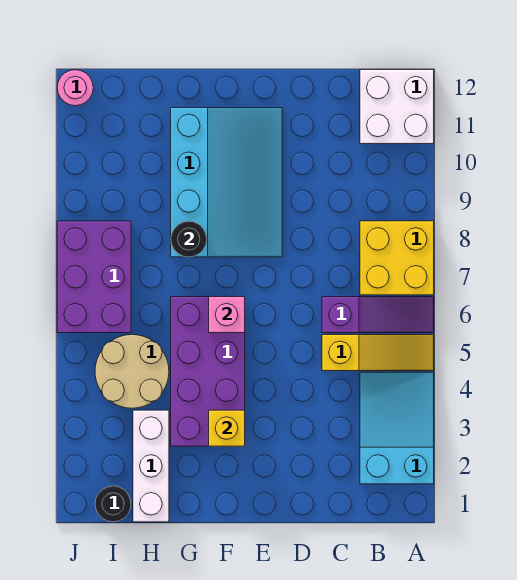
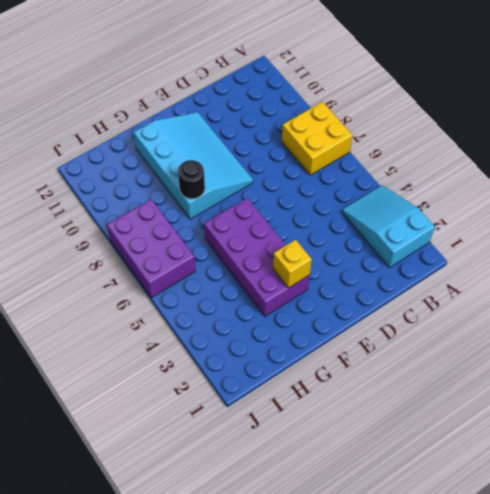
none -> yellow 1x3 slope [322,335,434,371]
none -> purple 1x3 slope [322,297,434,333]
none -> white 2x2 brick [360,70,434,144]

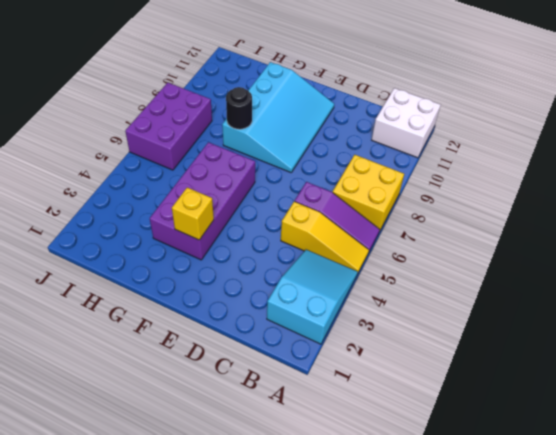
none -> white 1x3 brick [133,410,169,522]
none -> tan 2x2 round brick [95,335,169,408]
none -> black 1x1 round brick [95,486,131,522]

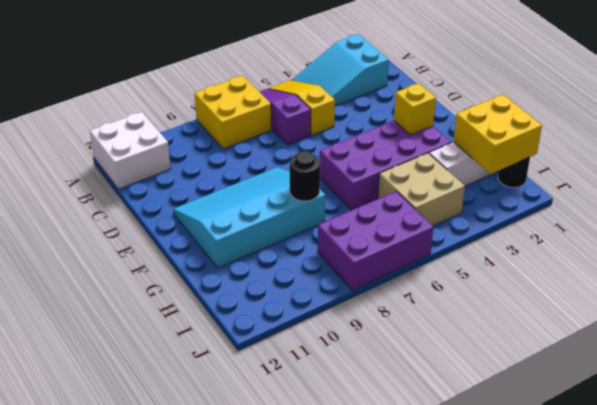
yellow 2x2 brick [453,95,542,174] -> none
tan 2x2 brick [378,153,465,226] -> tan 2x2 round brick [95,335,169,408]
none -> pink 1x1 round brick [57,70,93,106]
none -> pink 1x1 brick [209,297,245,333]

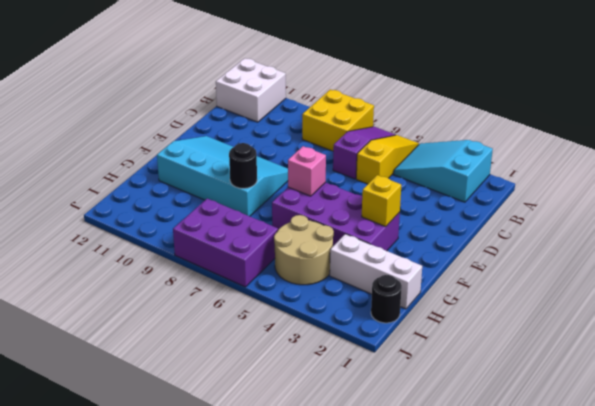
none -> pink 1x1 round brick [57,70,93,106]

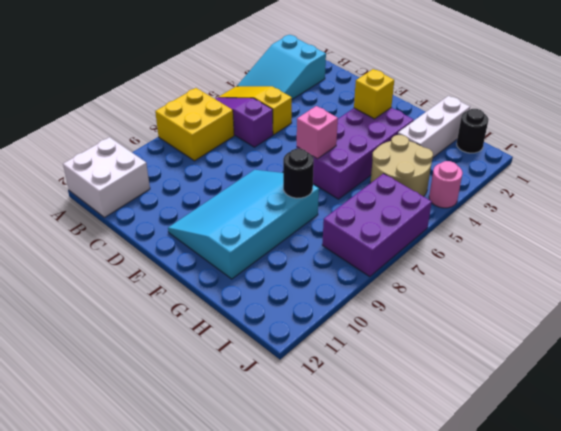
pink 1x1 round brick [429,161,463,208] -> pink 1x1 round brick moved to [57,70,93,106]

